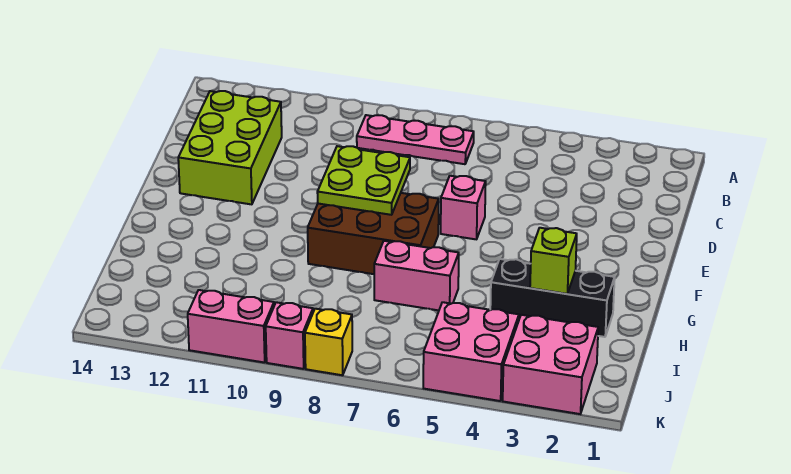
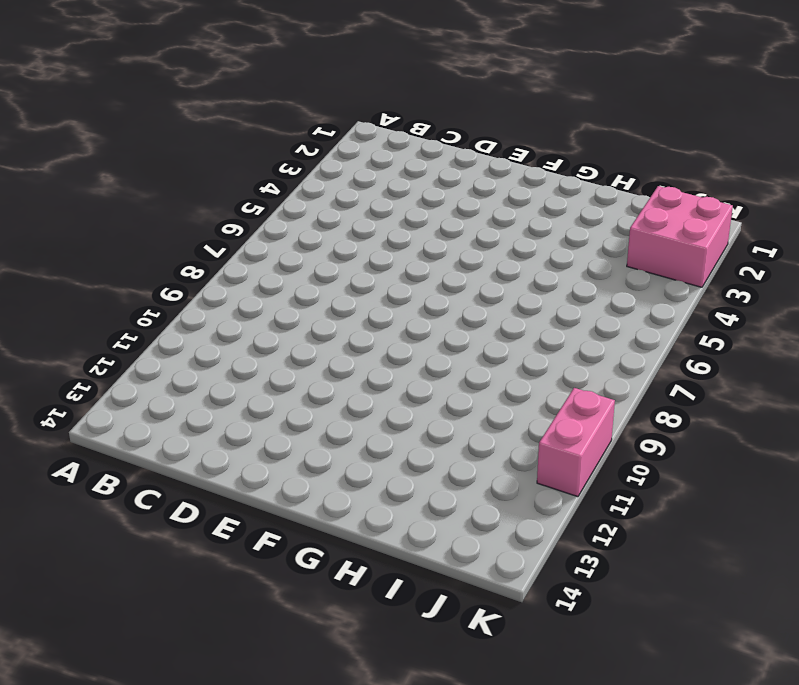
none -> pink 1x3 plate [357,115,474,164]
none -> lime 2x3 brick [178,91,282,204]
none -> pink 1x1 brick [441,176,486,239]

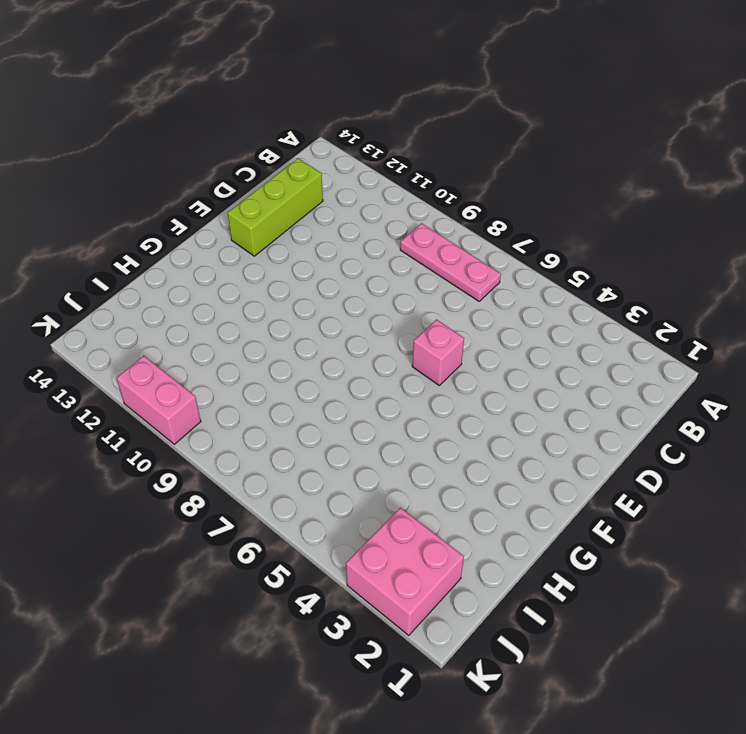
lime 1x3 brick [228,158,323,256] -> lime 2x3 brick [178,91,282,204]
none -> brown 2x3 brick [308,193,439,274]
none -> black 1x3 brick [490,259,615,337]
none -> pink 1x2 brick [374,241,459,310]

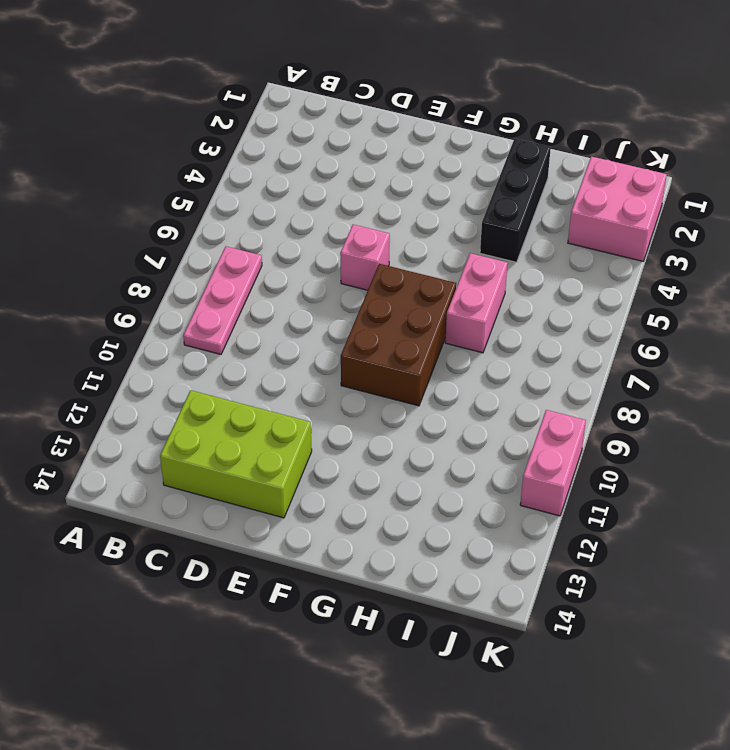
none -> pink 2x2 brick [423,302,519,401]
none -> yellow 1x1 brick [305,309,352,375]
none -> pink 1x1 brick [266,302,313,369]

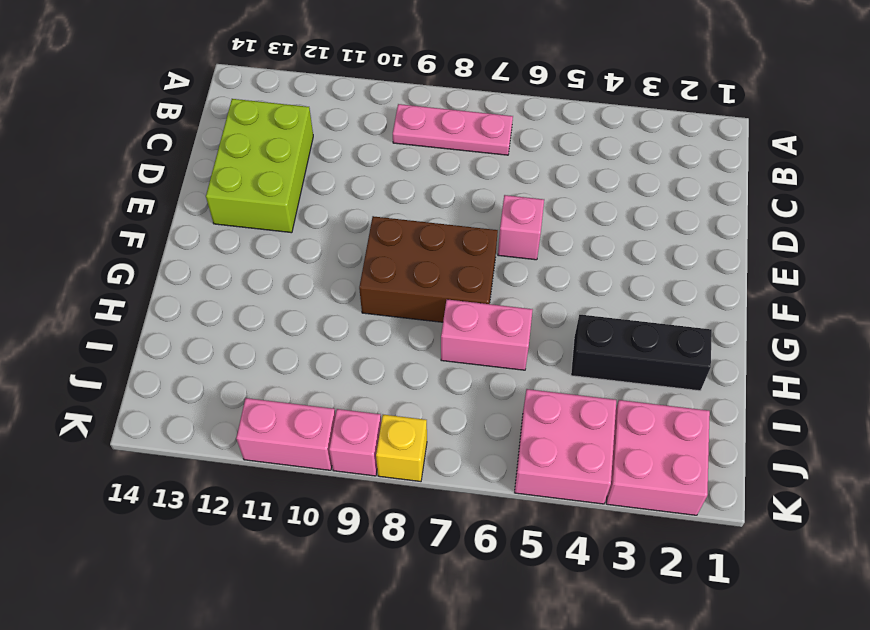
none -> lime 2x2 plate [317,146,410,215]
none -> lime 1x1 brick [530,228,577,294]

